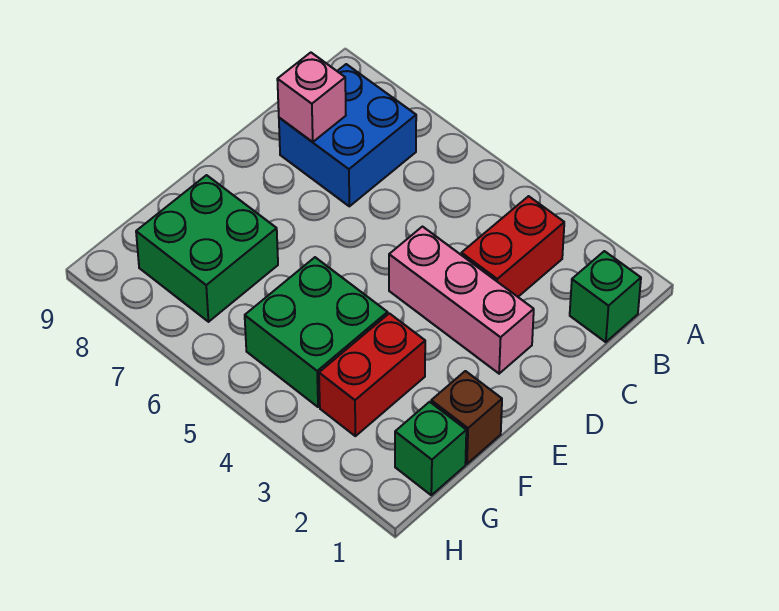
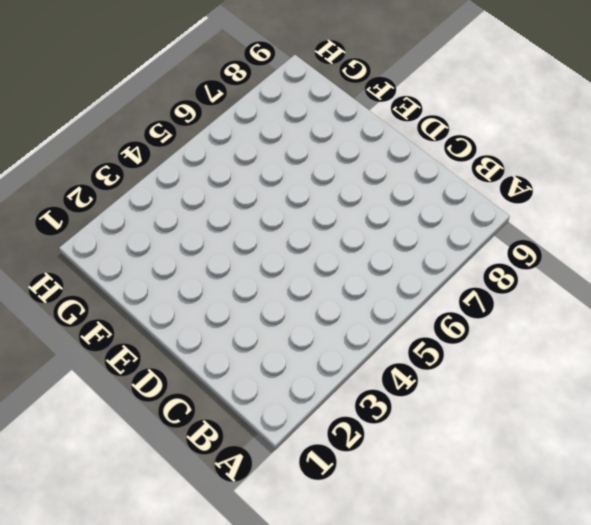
none -> green 1x1 brick [570,251,641,342]
none -> red 1x2 brick [461,196,564,297]

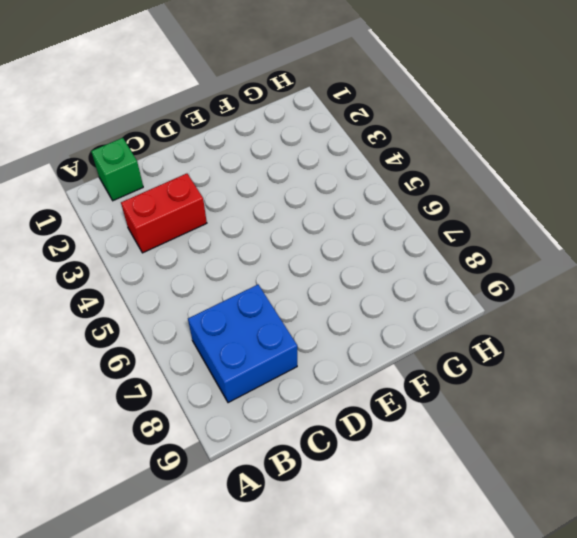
none -> pink 1x3 brick [389,227,534,374]
none -> brown 1x1 brick [431,371,502,464]

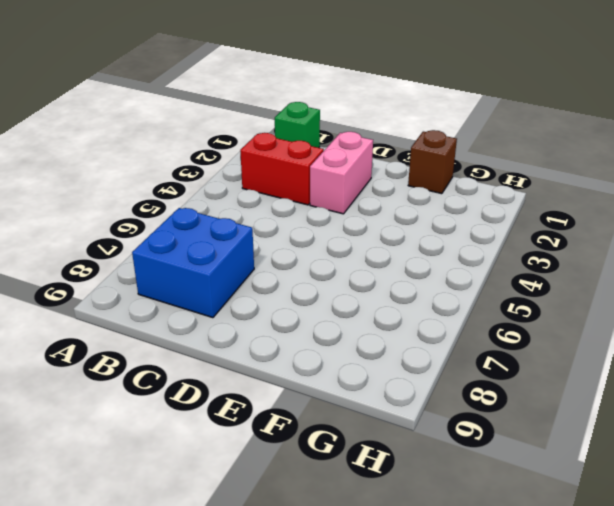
pink 1x2 brick [310,132,373,214] -> pink 1x3 brick [389,227,534,374]
none -> red 1x2 brick [319,313,425,436]
none -> green 2x2 brick [245,257,388,407]

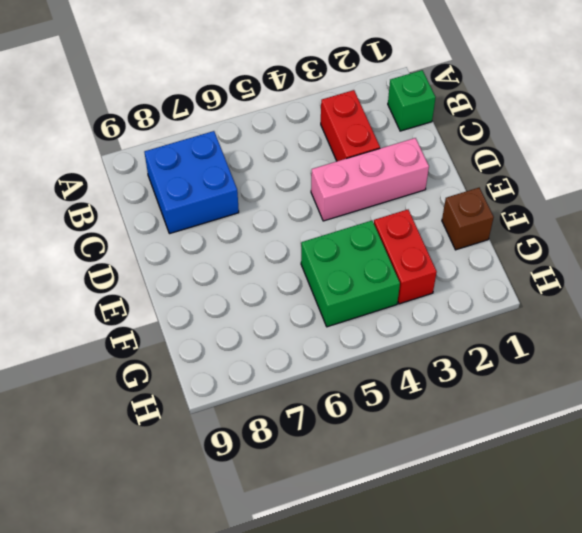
none -> green 2x2 brick [136,175,278,322]
none -> green 1x1 brick [395,402,466,495]

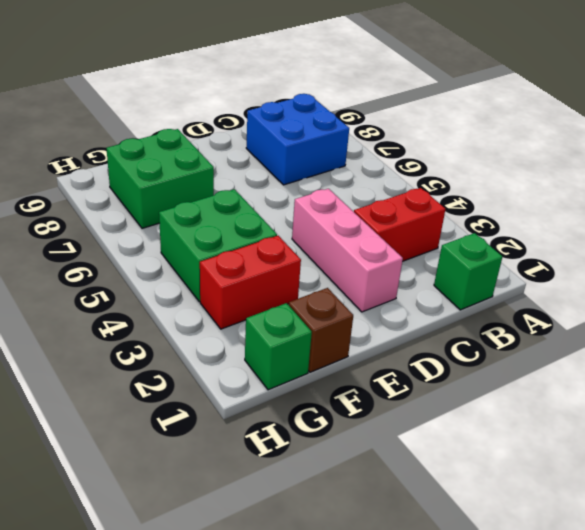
none -> pink 1x1 brick [277,53,346,142]

